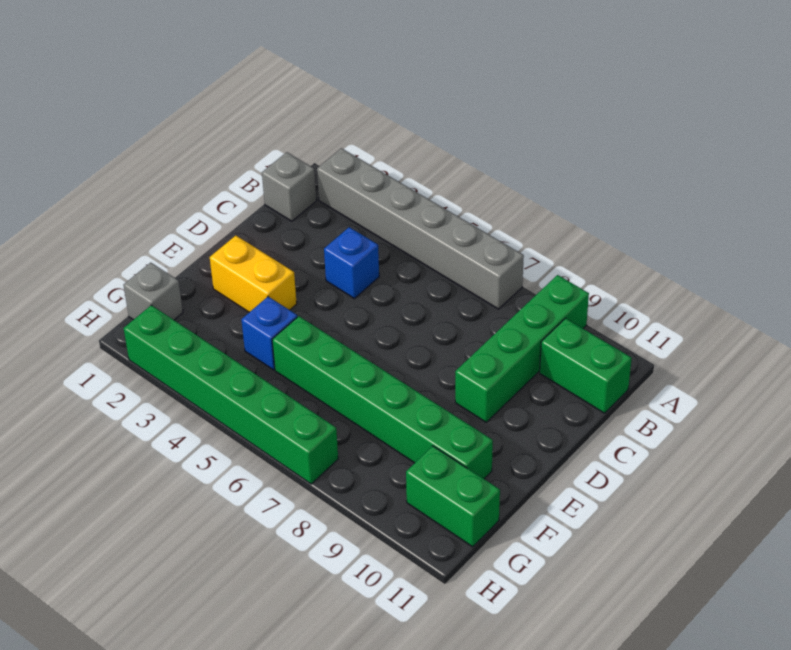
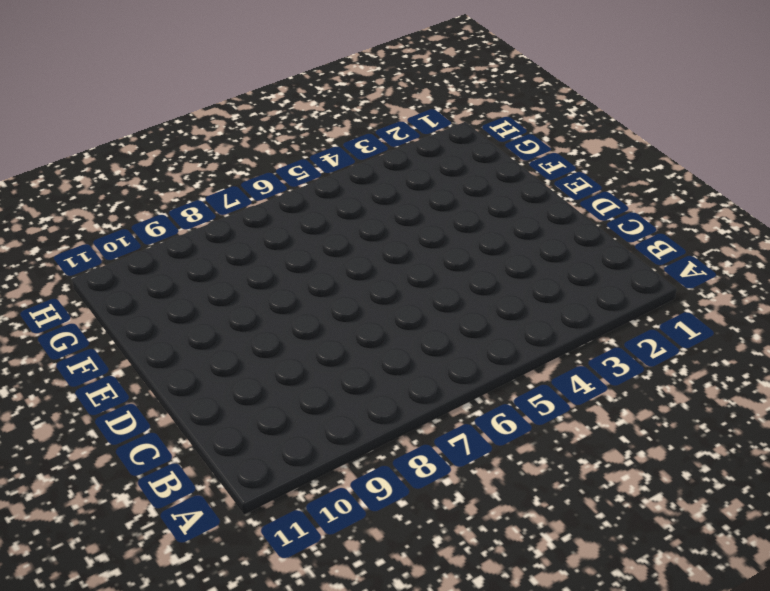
none -> grey 1x6 brick [317,148,524,309]
none -> green 1x4 brick [455,275,589,422]

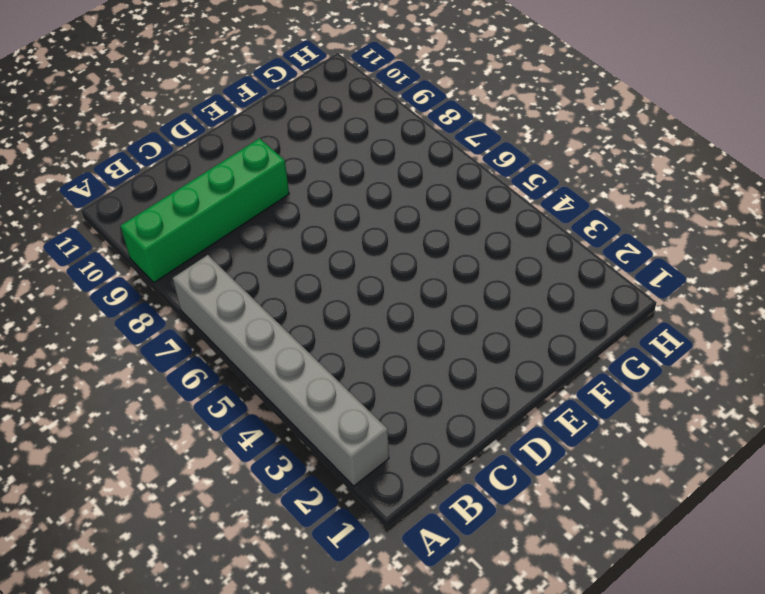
none -> grey 1x1 brick [262,152,316,221]
none -> green 1x2 brick [540,318,632,413]

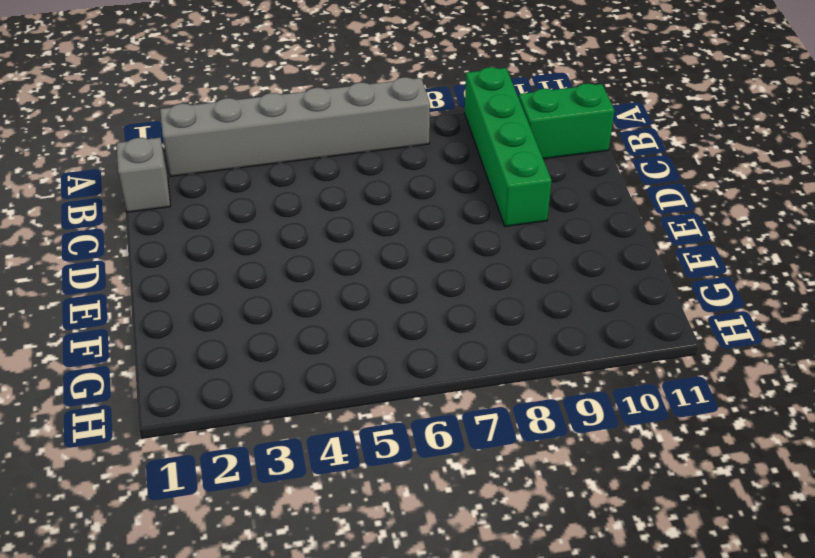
none -> blue 1x1 brick [324,227,379,299]
none -> yellow 1x2 brick [210,236,297,312]

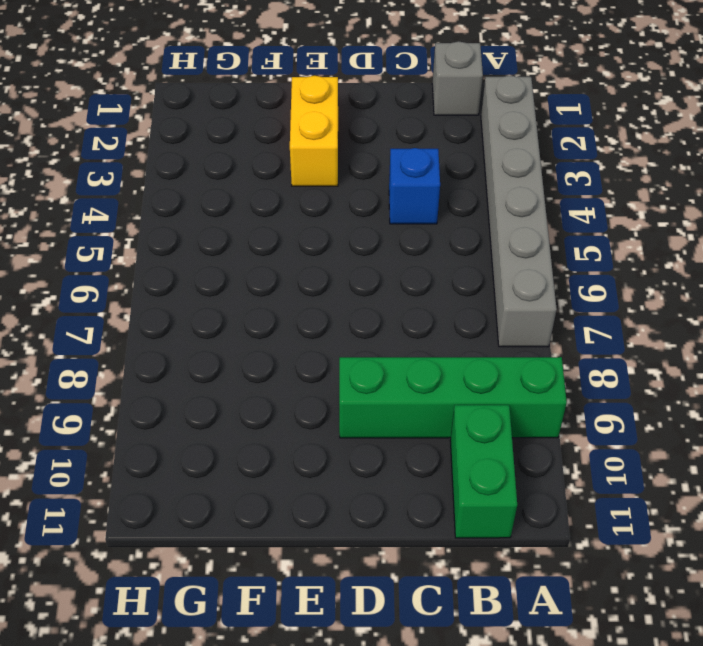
none -> blue 1x1 brick [241,297,297,370]
none -> green 1x6 brick [272,316,493,479]

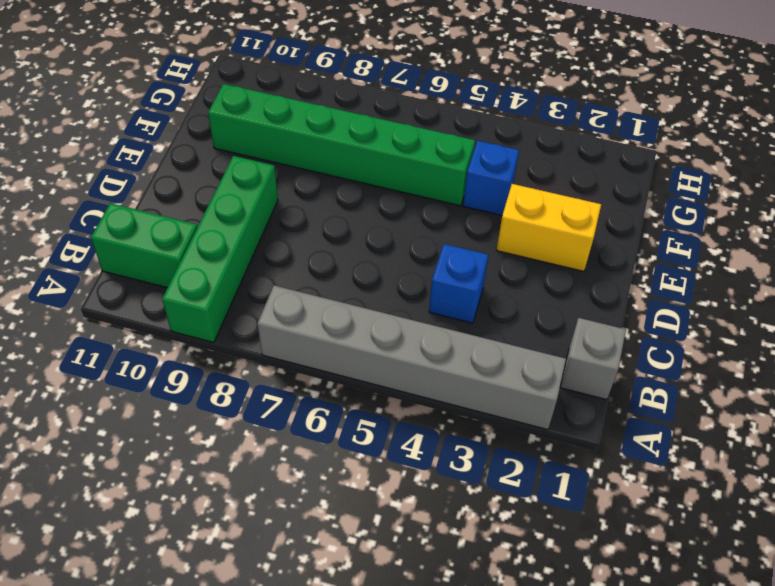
none -> grey 1x1 brick [124,263,183,320]
none -> green 1x2 brick [406,446,500,547]

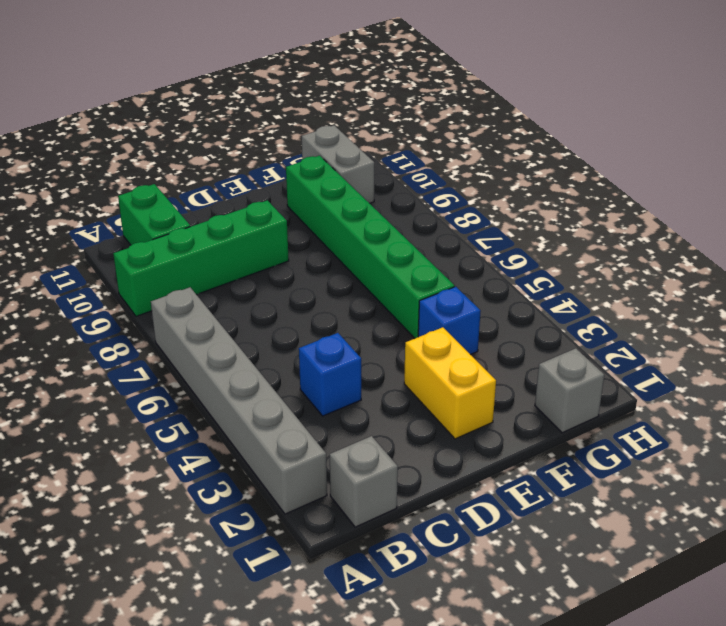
grey 1x2 brick [302,125,374,203] -> green 1x2 brick [406,446,500,547]
none -> green 1x6 brick [124,305,338,484]

